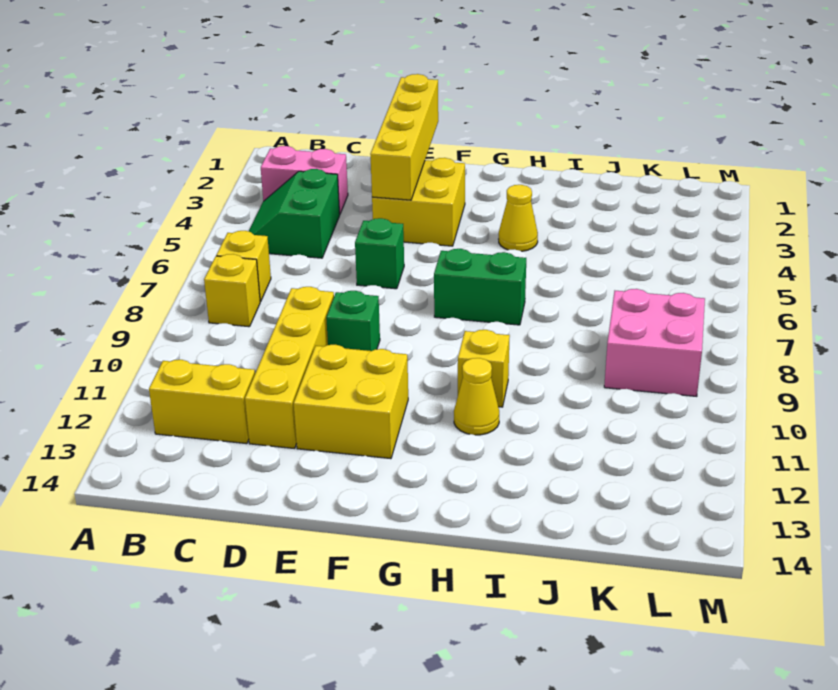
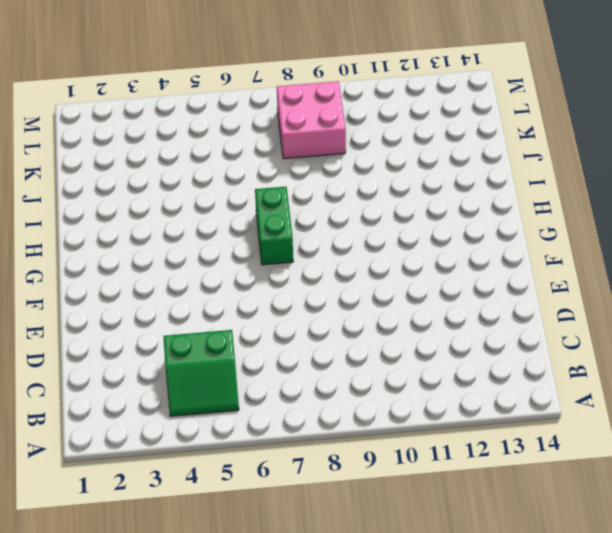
none -> pink 1x2 brick [261,146,348,214]
none -> yellow 1x1 brick [216,231,271,302]
none -> yellow 1x1 brick [204,254,260,327]

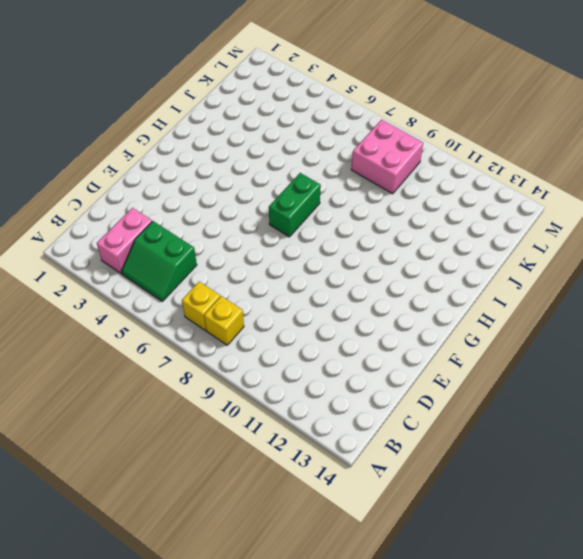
none -> yellow 1x2 brick [149,360,255,444]
none -> yellow 1x4 brick [245,287,334,449]
none -> yellow 2x2 brick [372,158,465,246]

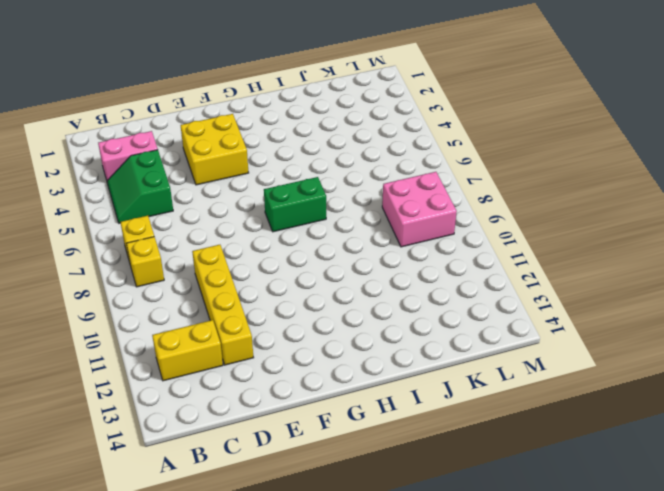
none -> green 1x1 brick [355,218,404,289]
none -> green 1x1 brick [326,291,380,351]
none -> yellow 2x2 brick [294,345,408,459]

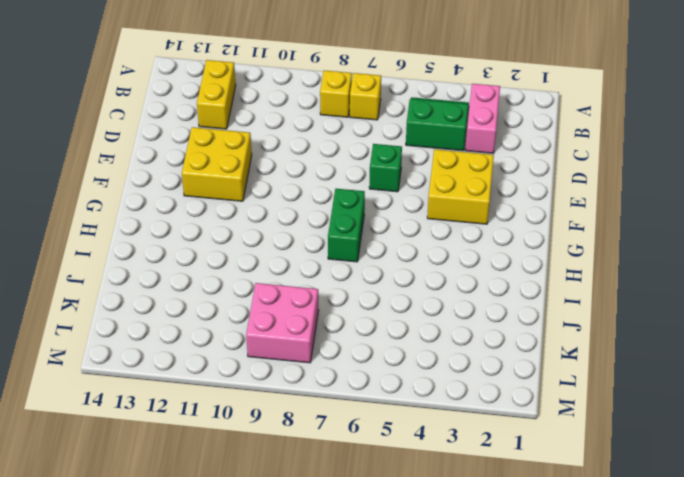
none -> yellow 1x4 brick [245,287,334,449]
none -> green 1x1 brick [326,291,380,351]
none -> yellow 1x1 cone [499,185,538,251]

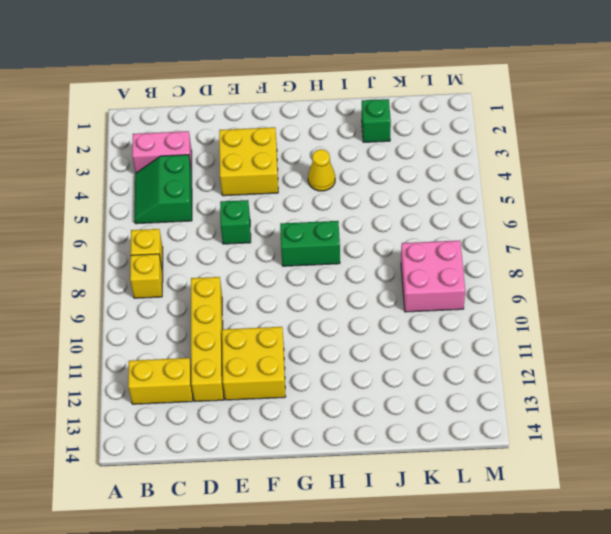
green 1x1 brick [362,99,391,142] -> green 1x1 brick moved to [326,291,380,351]
none -> yellow 1x1 brick [458,330,510,407]
none -> yellow 1x1 cone [454,358,499,435]
none -> yellow 1x4 brick [370,74,438,200]

